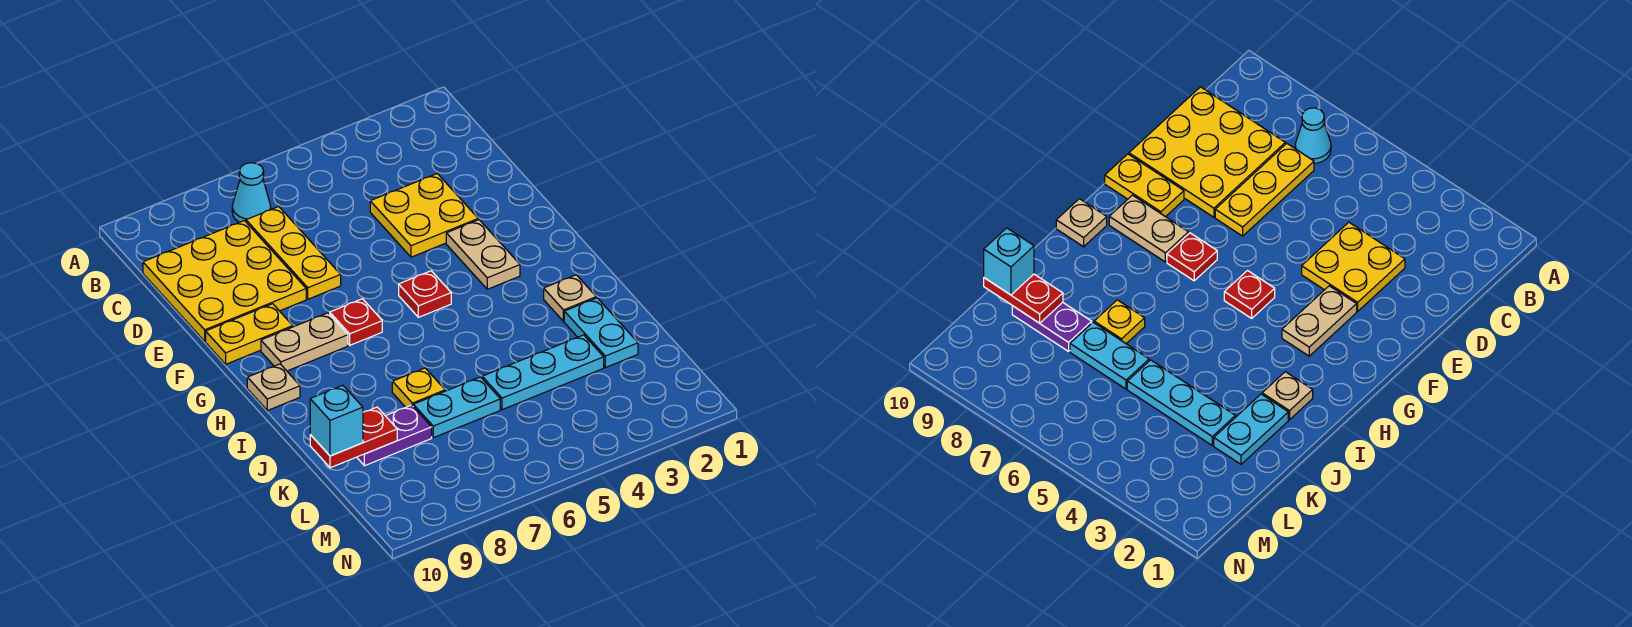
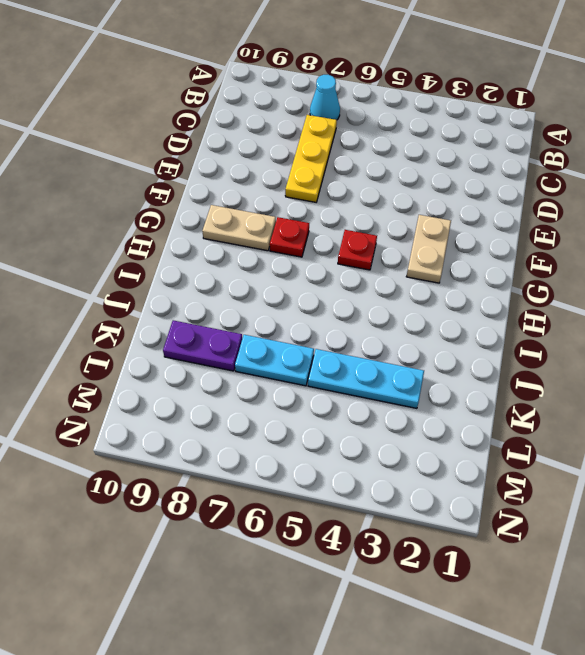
none -> yellow 3x3 plate [143,221,306,341]
none -> yellow 2x2 plate [370,174,478,257]
none -> yellow 1x2 plate [206,304,293,364]

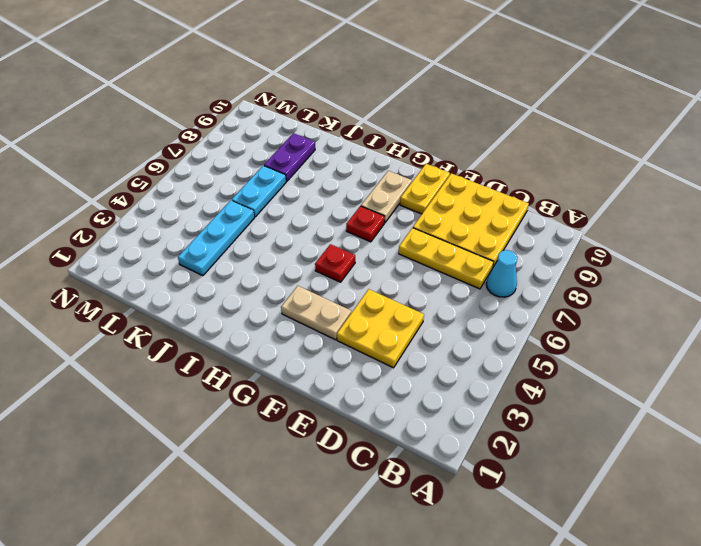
none -> tan 1x1 plate [247,364,300,411]
none -> tan 1x1 plate [544,275,596,321]
none -> cyan 1x2 plate [564,298,638,368]

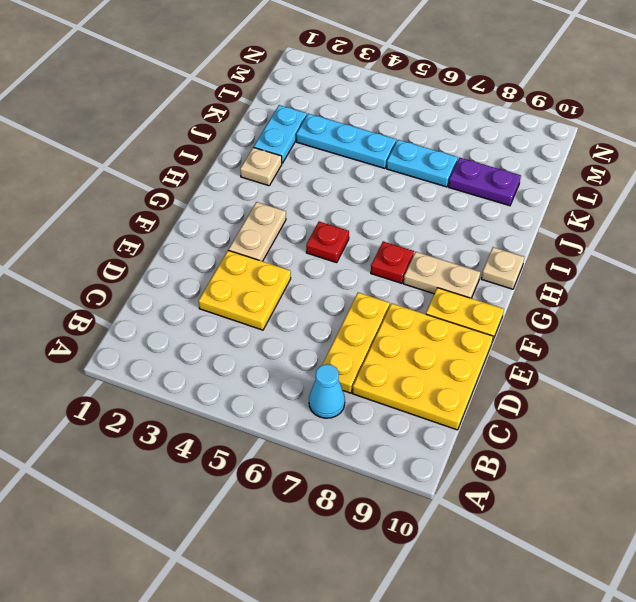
none -> yellow 1x1 plate [392,368,445,407]
none -> red 1x2 plate [310,407,397,468]
none -> cyan 1x1 brick [310,385,363,456]

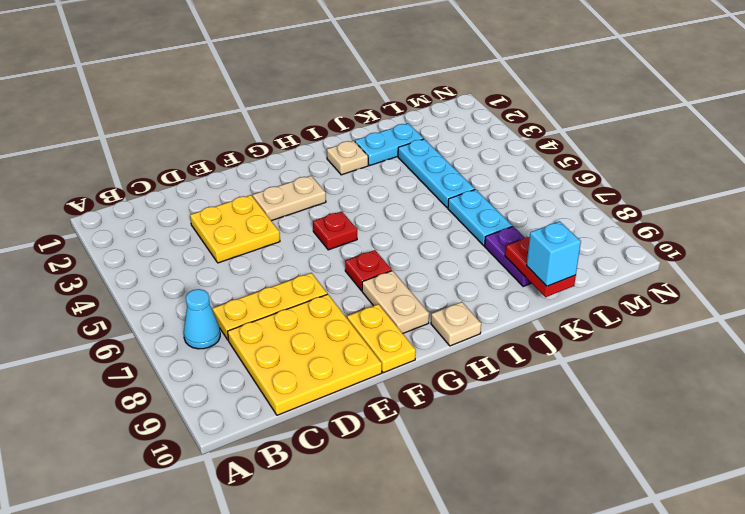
none -> yellow 1x1 plate [392,368,445,407]

